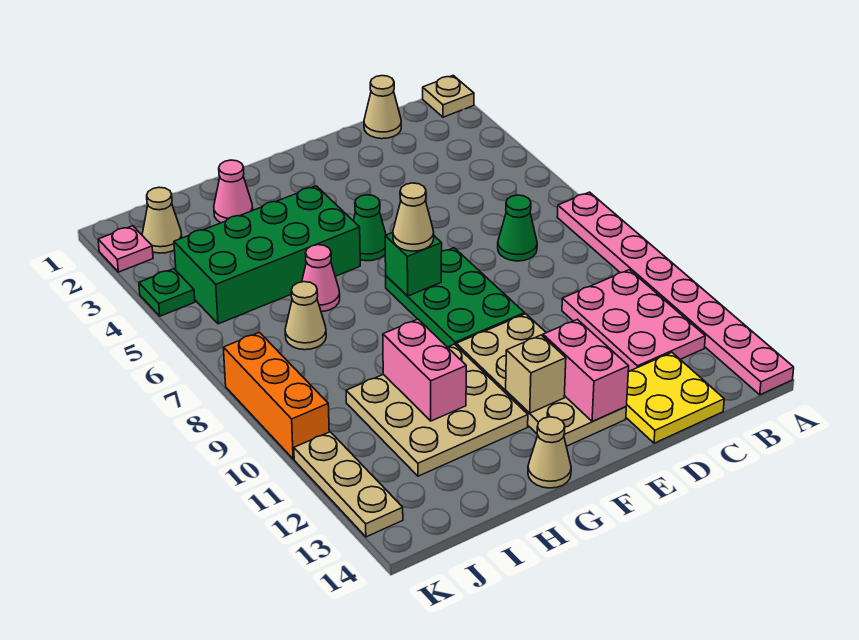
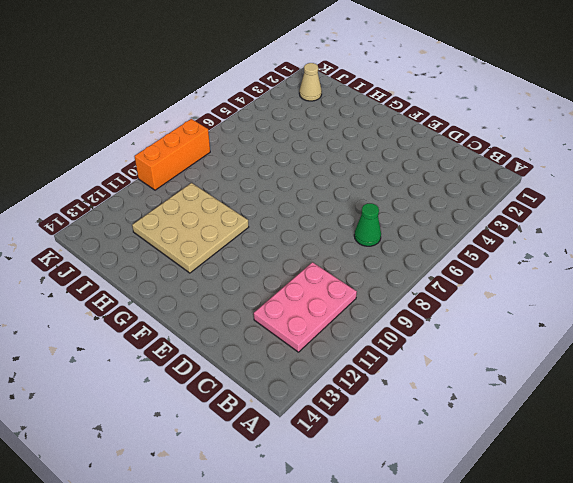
none -> tan 1x1 plate [423,76,474,117]
none -> pink 1x8 plate [557,192,794,395]
none -> tan 1x1 cone [364,76,401,139]

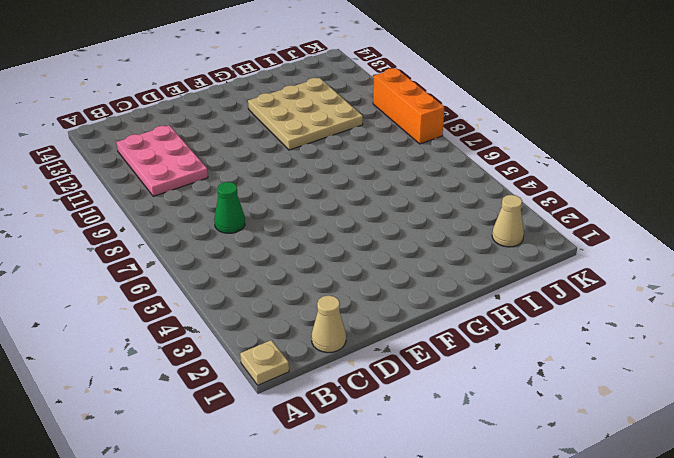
none -> pink 1x8 plate [557,192,794,395]
none -> yellow 2x2 plate [626,353,724,443]
none -> green 2x3 plate [386,248,525,347]

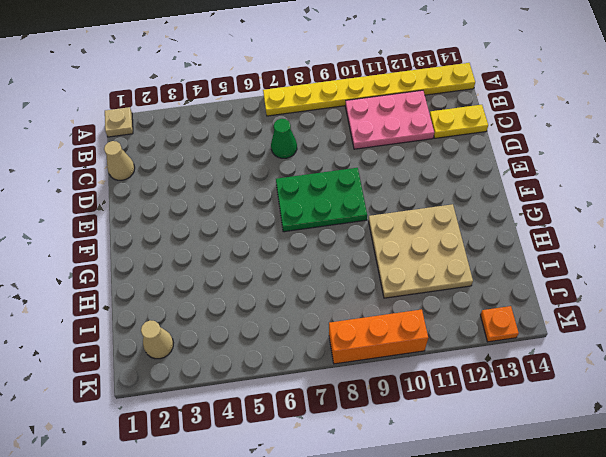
yellow 1x8 plate [263,63,475,116] -> pink 1x8 plate [557,192,794,395]
yellow 1x2 plate [430,105,488,138] -> yellow 2x2 plate [626,353,724,443]
orange 1x1 plate [480,306,519,342] -> tan 1x3 plate [294,432,403,537]
none -> tan 2x4 plate [456,314,626,446]
none -> green 1x1 cone [353,195,386,261]
none -> green 2x4 brick [174,186,360,324]

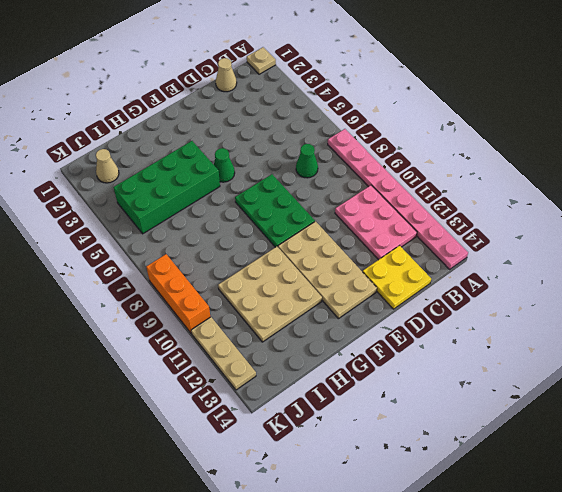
none -> tan 1x1 cone [528,417,571,488]
none -> pink 1x1 cone [214,160,253,223]
none -> pink 1x1 cone [302,245,340,312]

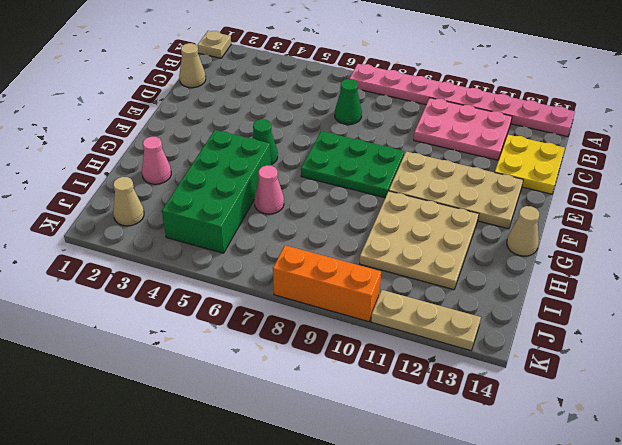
none -> tan 1x1 cone [285,282,326,350]
none -> pink 1x1 plate [98,226,153,272]
none -> green 1x1 plate [139,269,195,316]

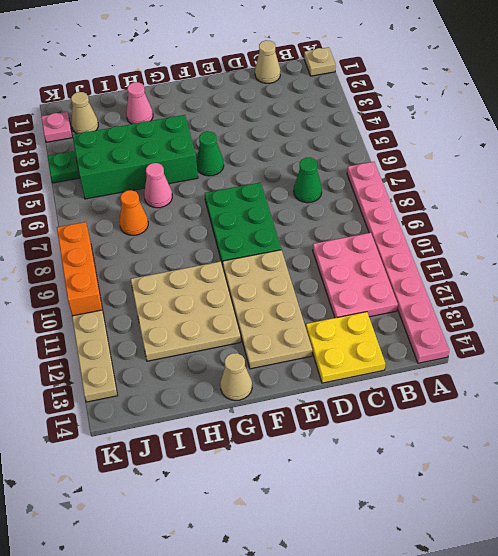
orange 1x1 cone [119,190,148,235] -> tan 1x1 cone [285,282,326,350]
none -> pink 1x2 brick [543,319,629,422]
none -> green 1x1 brick [385,232,442,296]
none -> tan 1x1 brick [506,335,566,413]

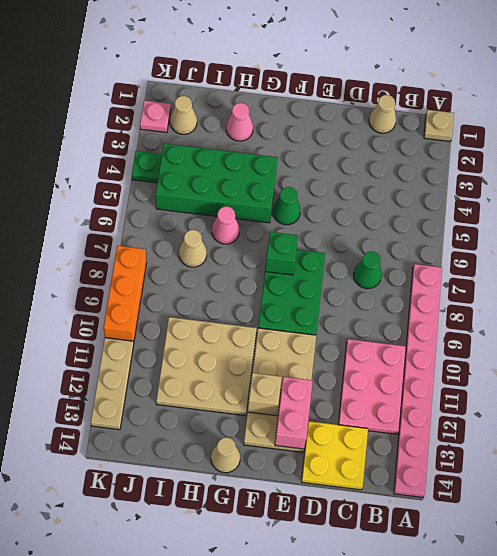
none -> pink 1x2 brick [383,319,466,421]
none -> tan 1x1 cone [393,183,434,251]

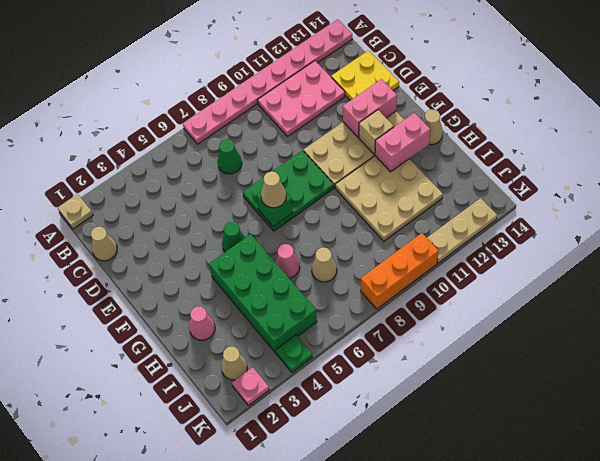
pink 1x2 brick [375,113,430,172] -> pink 1x2 brick moved to [383,319,466,421]

